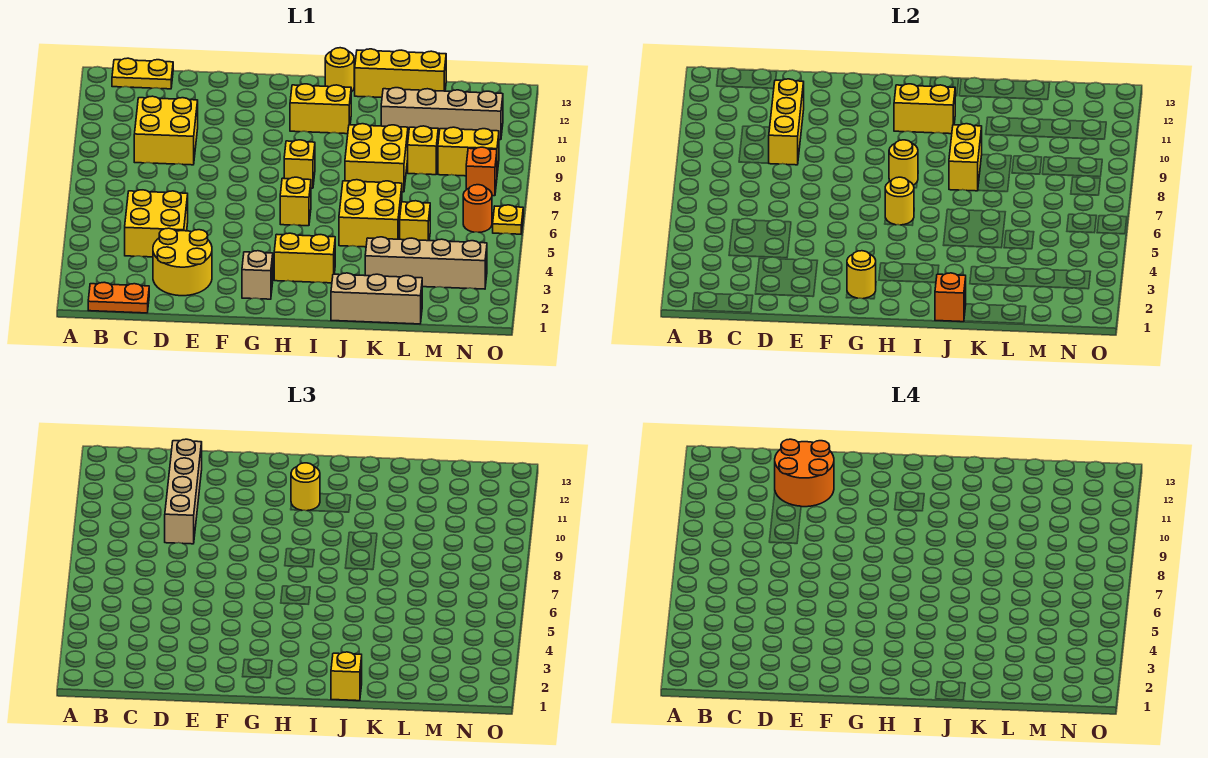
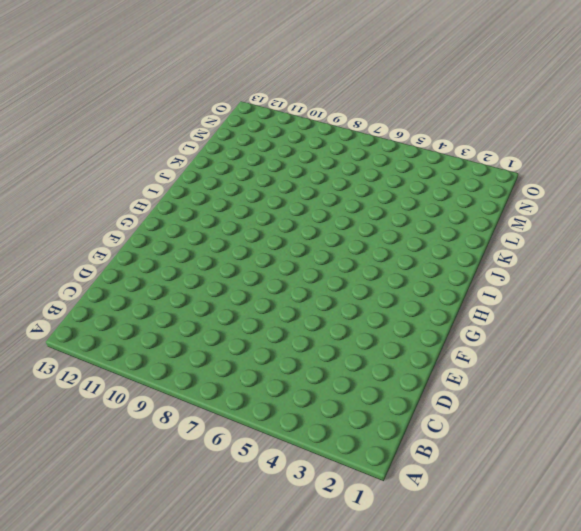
none -> orange 1x2 plate [88,282,149,313]
none -> yellow 1x2 plate [112,58,173,89]
none -> yellow 2x2 brick [125,190,188,257]
none -> yellow 2x2 brick [134,96,198,165]

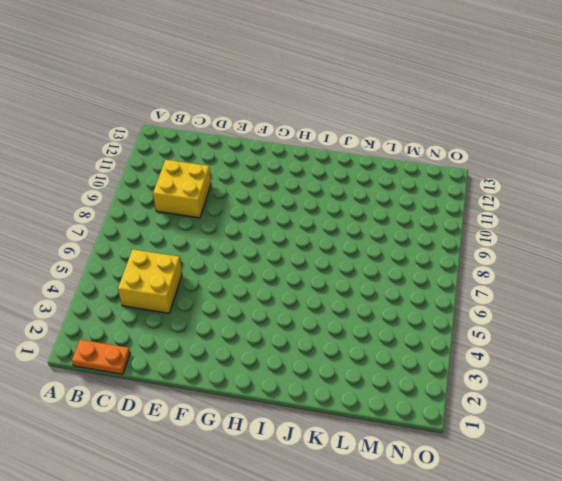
none -> yellow 1x2 plate [112,58,173,89]
none -> yellow 2x2 round brick [153,228,212,296]
none -> tan 1x1 brick [242,251,273,299]
none -> yellow 1x2 brick [274,233,335,283]

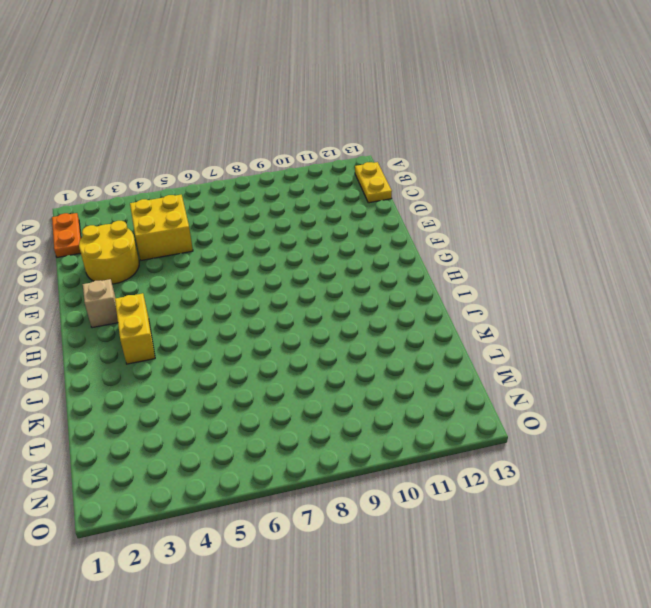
none -> yellow 2x2 brick [134,96,198,165]
none -> yellow 1x1 brick [280,177,311,226]
none -> yellow 1x1 brick [284,140,315,188]
none -> yellow 1x2 brick [290,84,351,134]

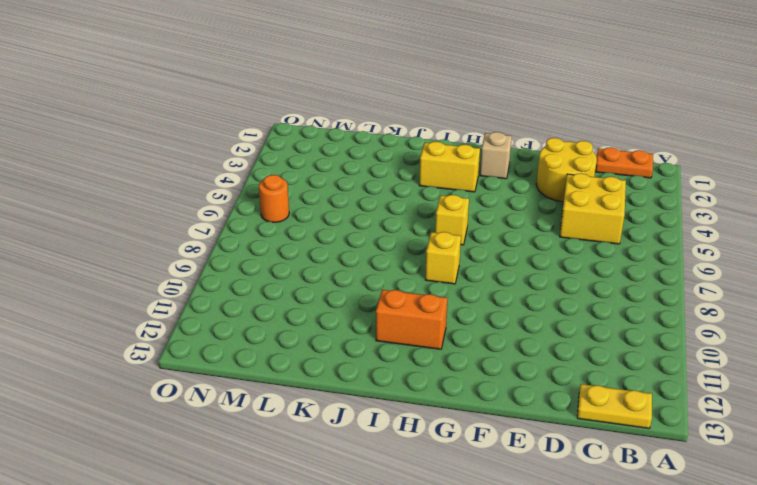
orange 1x2 brick [376,290,447,349] -> yellow 1x2 brick [290,84,351,134]
none -> yellow 2x2 brick [134,96,198,165]
none -> yellow 1x1 round brick [325,48,354,92]
none -> tan 1x3 brick [331,273,422,324]
none -> yellow 2x2 brick [339,180,402,247]

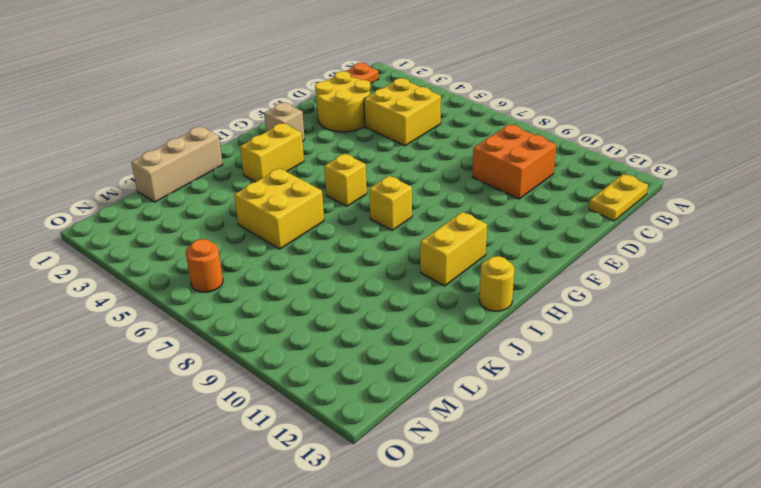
orange 2x2 brick [472,124,556,199] -> yellow 2x2 brick [134,96,198,165]
none -> yellow 2x2 brick [345,124,408,192]
none -> yellow 1x3 brick [355,49,446,97]
none -> tan 1x4 brick [365,237,487,289]
none -> tan 1x4 brick [381,88,503,140]

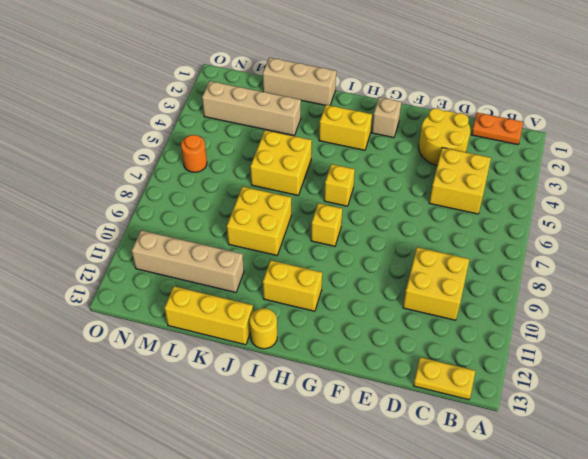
none -> yellow 1x1 brick [400,201,430,241]
none -> yellow 1x1 brick [408,126,439,175]
none -> yellow 1x2 brick [438,127,499,176]
none -> orange 1x1 brick [466,147,497,196]

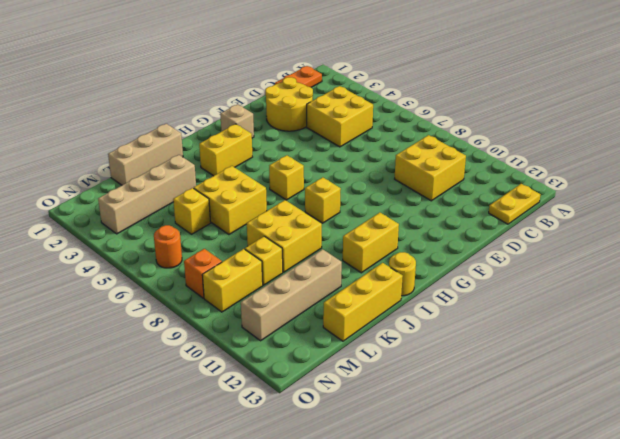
none -> yellow 1x1 plate [493,205,523,234]
none -> yellow 1x3 brick [769,79,804,165]
none -> yellow 1x1 round brick [847,251,876,299]
none -> yellow 1x1 round brick [885,177,914,225]

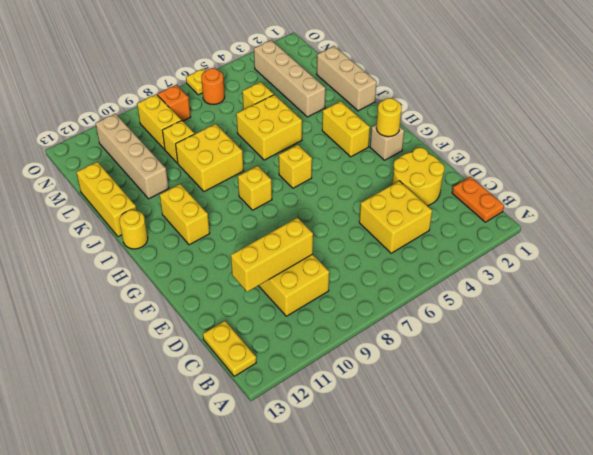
none -> yellow 1x1 round brick [885,177,914,225]
none -> yellow 1x1 round brick [889,140,918,185]
none -> yellow 1x2 brick [894,84,955,134]
none -> orange 1x1 brick [935,273,966,322]

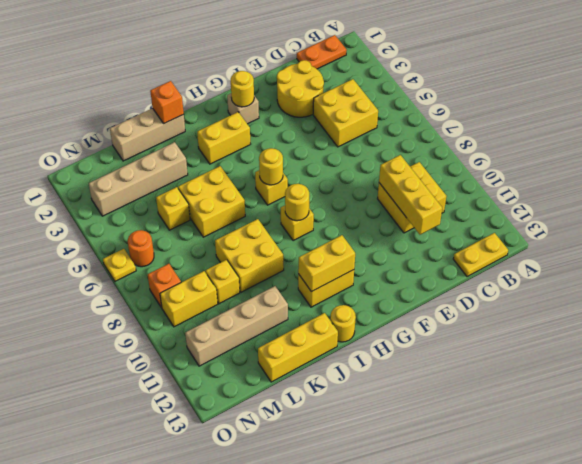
none -> yellow 1x2 brick [949,124,982,191]
none -> tan 1x4 brick [165,439,202,544]
none -> yellow 1x1 round brick [291,463,320,511]
none -> yellow 1x1 brick [331,652,362,701]

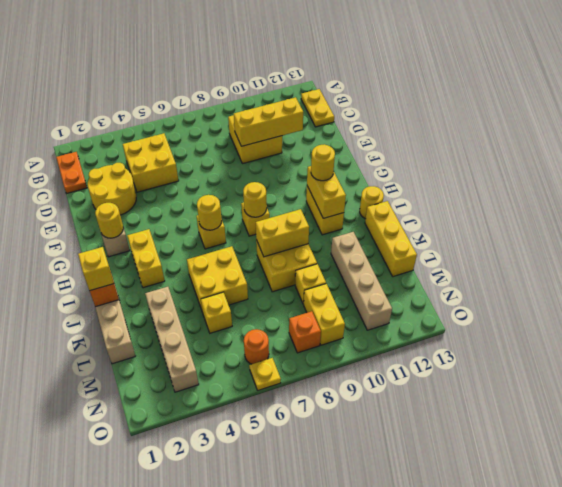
none -> tan 1x4 brick [165,439,202,544]
none -> orange 2x2 round brick [775,439,834,507]

